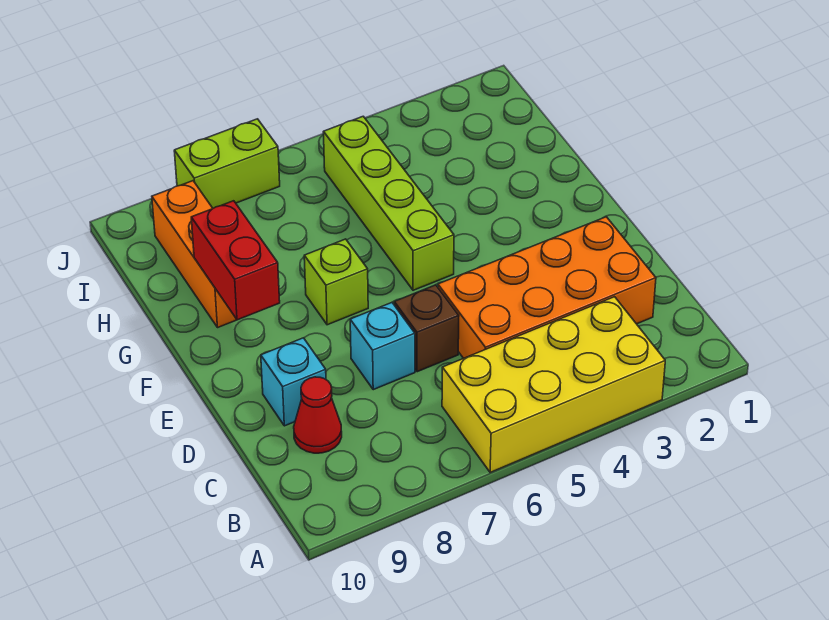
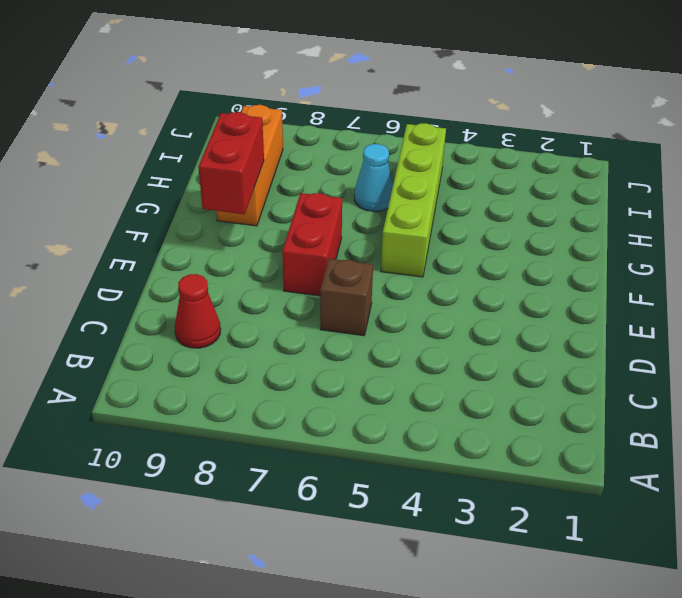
red 1x2 brick [282,193,342,296] -> lime 1x1 brick [304,239,368,325]
cyan 1x1 cone [354,144,393,211] -> none
none -> yellow 2x4 brick [442,297,665,473]
none -> orange 2x4 brick [438,217,656,358]

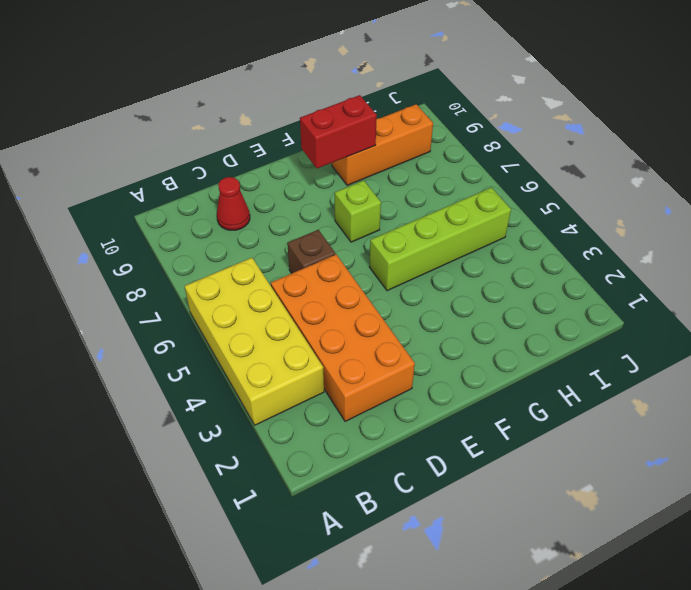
none -> cyan 1x1 brick [350,303,415,390]
none -> cyan 1x1 brick [261,338,326,426]

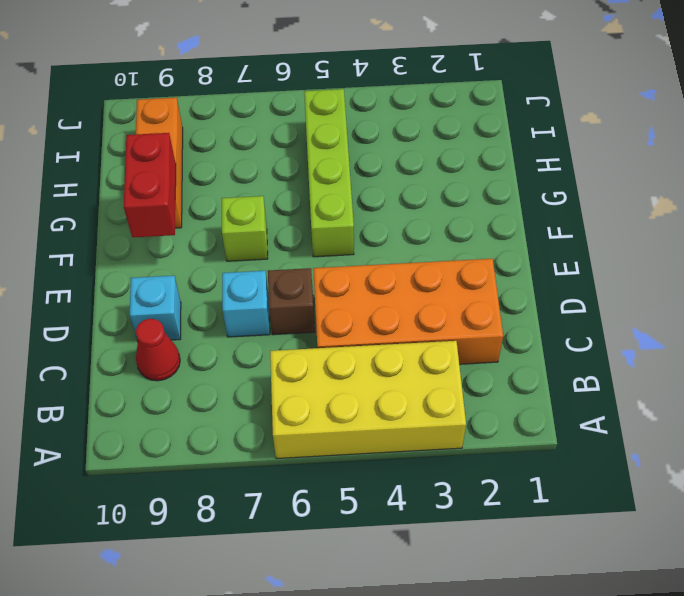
none -> lime 1x2 brick [174,119,280,208]

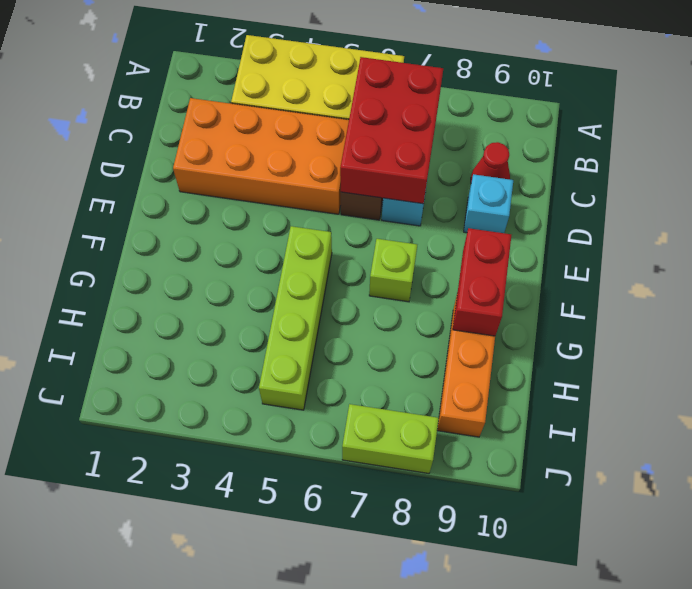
red 2x3 brick [340,57,443,204] -> none

